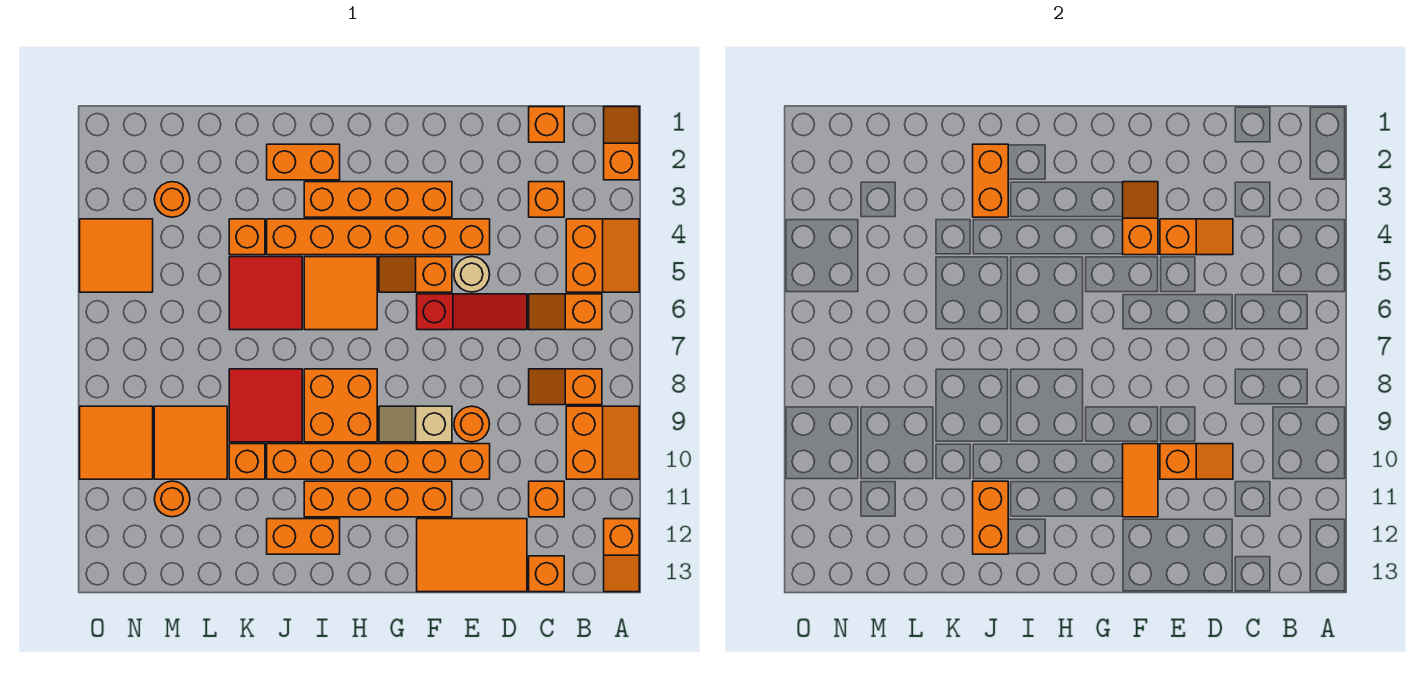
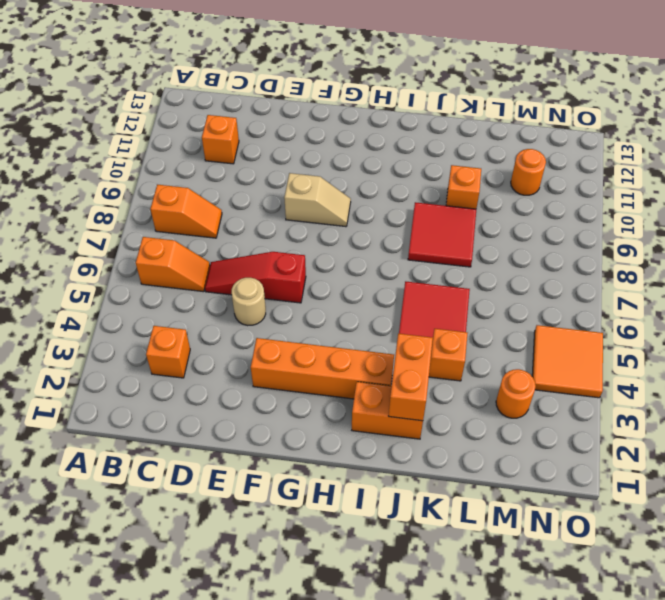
none -> orange 1x2 slope [604,107,639,180]
none -> orange 2x2 slope [566,219,639,292]
none -> orange 2x2 slope [566,406,639,479]
none -> orange 1x2 slope [604,519,639,592]

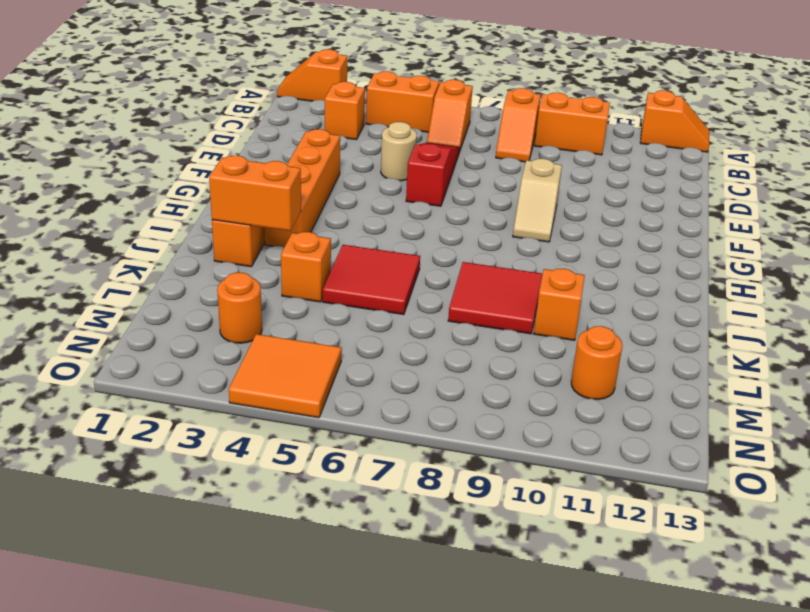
none -> orange 1x1 brick [529,107,564,142]
none -> orange 1x1 brick [529,481,564,517]
none -> orange 1x1 brick [529,556,564,592]
none -> orange 2x3 tile [417,519,527,592]

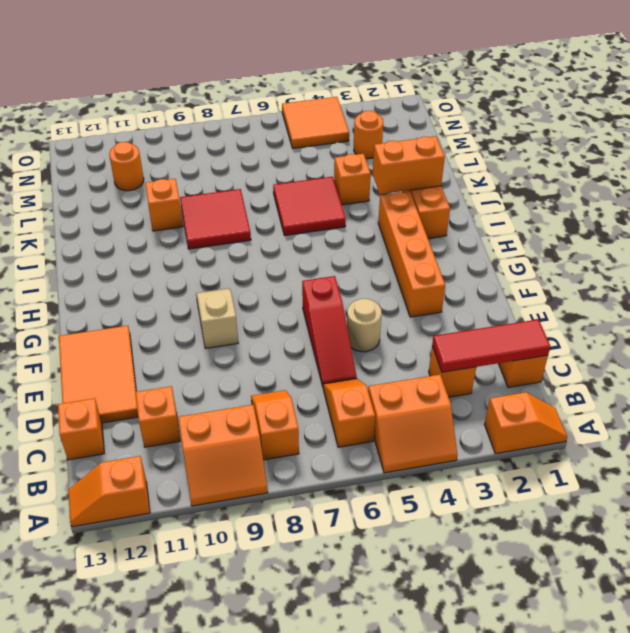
red 1x3 tile [432,319,550,372] -> none
none -> orange 1x6 brick [267,219,490,255]
none -> orange 1x1 round brick [454,406,490,442]
none -> orange 1x6 brick [267,444,490,479]
none -> orange 1x2 slope [379,257,452,292]

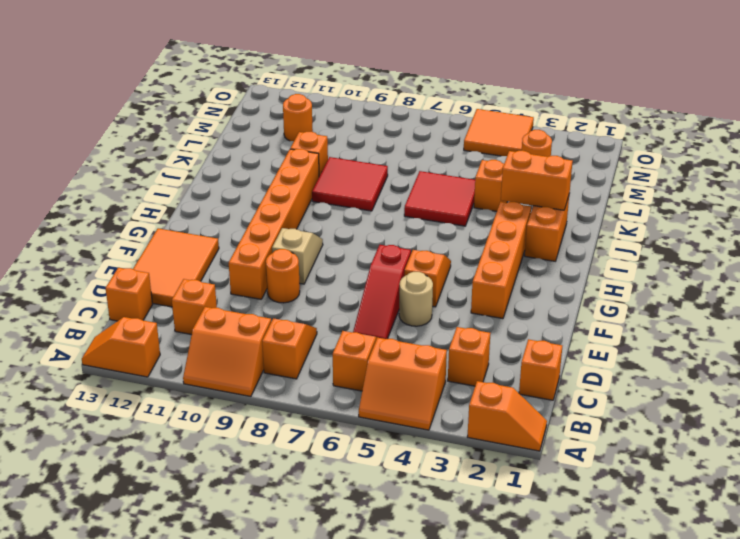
none -> orange 1x6 brick [267,219,490,255]
none -> orange 1x4 brick [304,481,452,517]
none -> orange 2x2 tile [304,257,377,330]
none -> orange 2x2 brick [304,369,377,442]

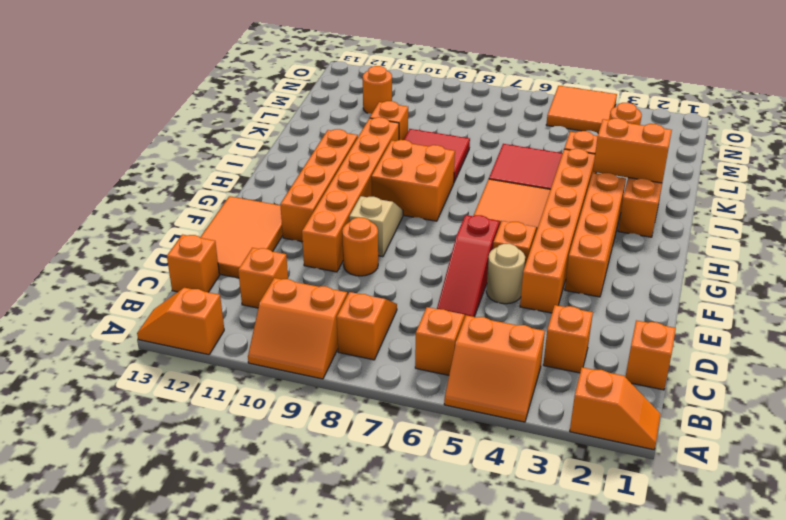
none -> orange 1x2 brick [267,519,340,554]
none -> orange 2x2 tile [154,406,227,479]
none -> orange 2x2 tile [80,406,153,479]
none -> orange 1x2 slope [1160,219,1233,255]

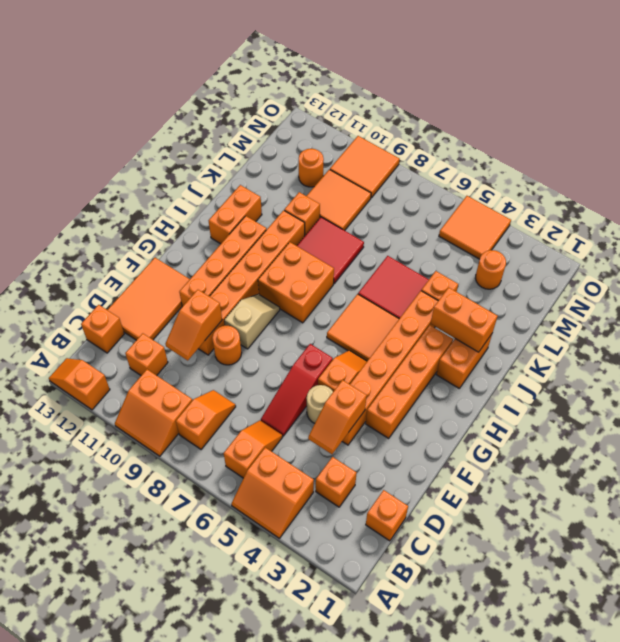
none -> orange 1x2 slope [604,107,639,180]
none -> orange 1x2 slope [1123,182,1158,255]
none -> orange 1x2 tile [1123,444,1158,517]
none -> orange 1x2 brick [973,481,1008,554]

